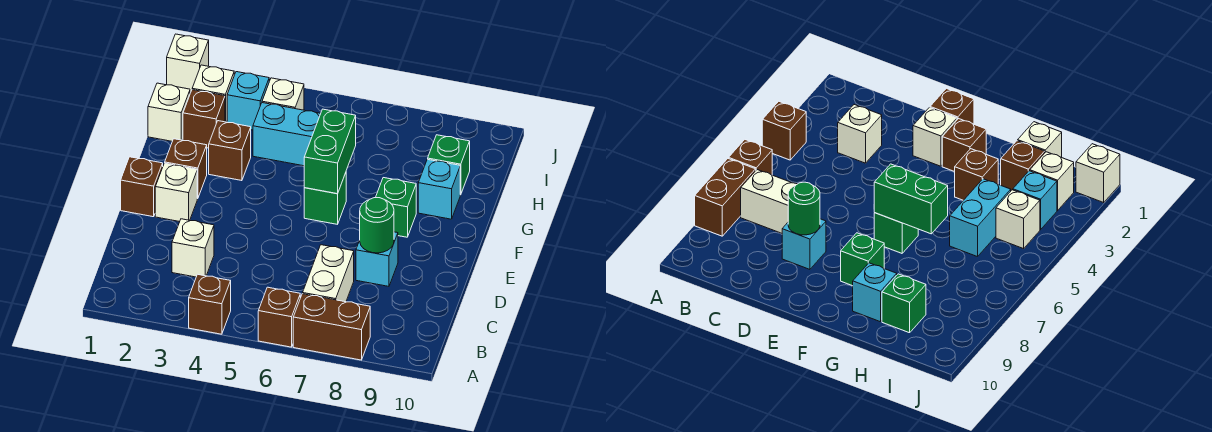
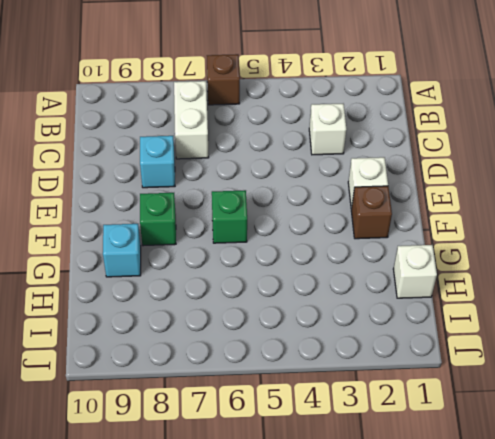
none -> brown 1x1 brick [189,274,231,334]
none -> brown 1x2 brick [293,294,370,360]
none -> brown 1x1 brick [121,157,163,217]

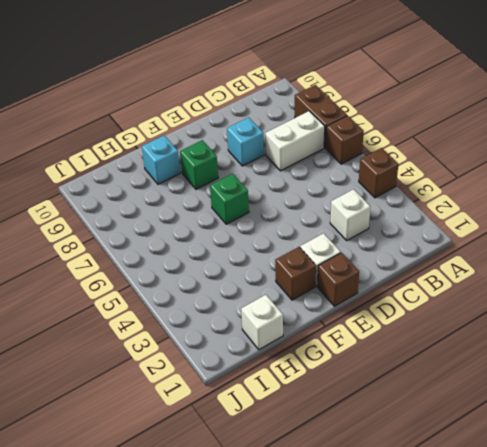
none -> brown 1x1 brick [209,121,251,181]
none -> brown 1x1 brick [183,90,225,148]
none -> cyan 1x2 brick [253,103,321,166]

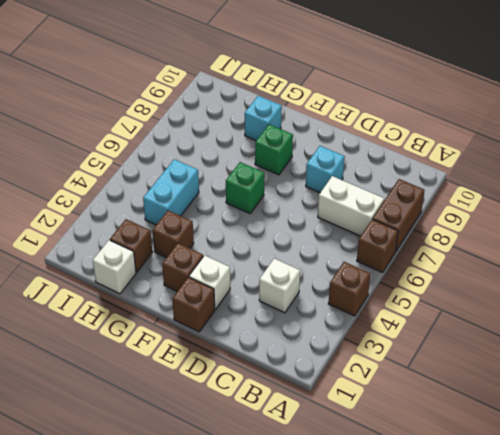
none -> green 1x1 brick [428,135,470,195]
none -> white 1x1 brick [192,65,234,122]
none -> cyan 1x1 brick [227,72,269,130]

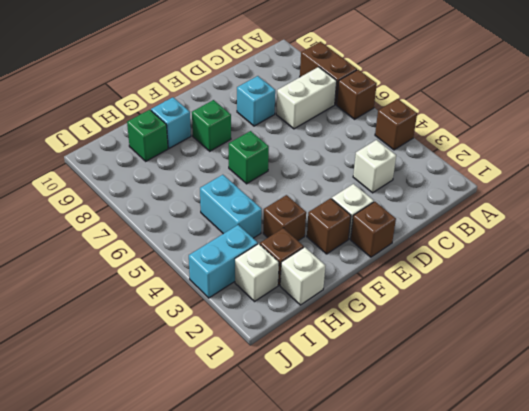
cyan 1x2 brick [189,225,258,298] -> cyan 1x1 brick [227,72,269,130]
none -> white 1x1 brick [262,78,304,110]
none -> white 1x1 brick [167,34,209,92]
none -> green 1x1 round brick [359,198,394,253]

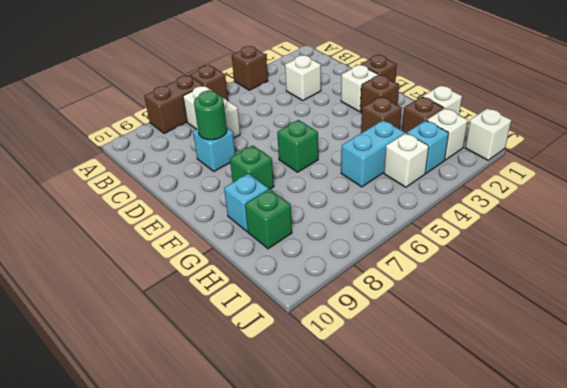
none -> green 1x2 brick [304,109,356,194]

